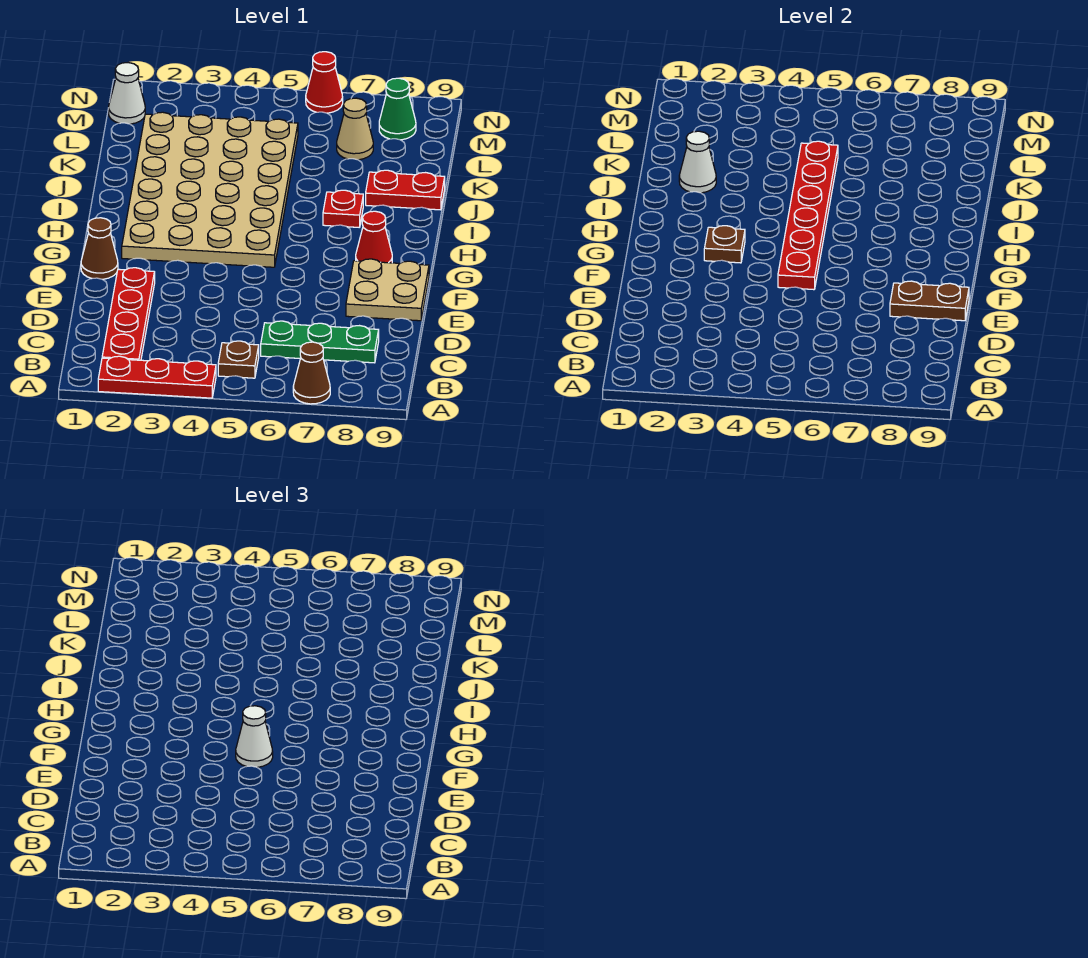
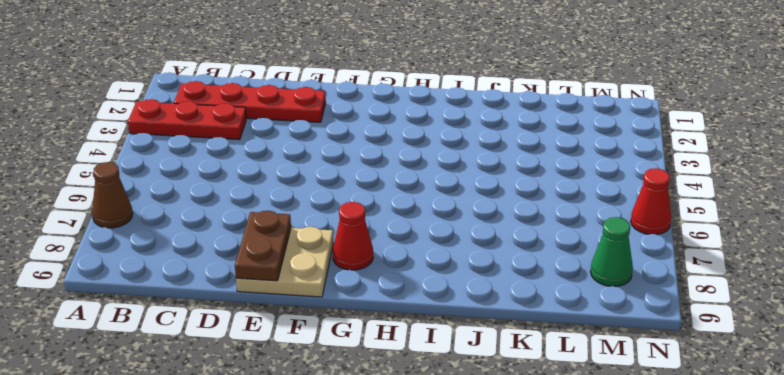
red 1x3 plate [128,99,246,140] -> red 1x3 plate turned to [98,356,216,398]
none -> brown 1x1 plate [218,341,259,378]
none -> green 1x3 plate [261,321,379,363]
none -> brown 1x1 cone [81,218,118,279]

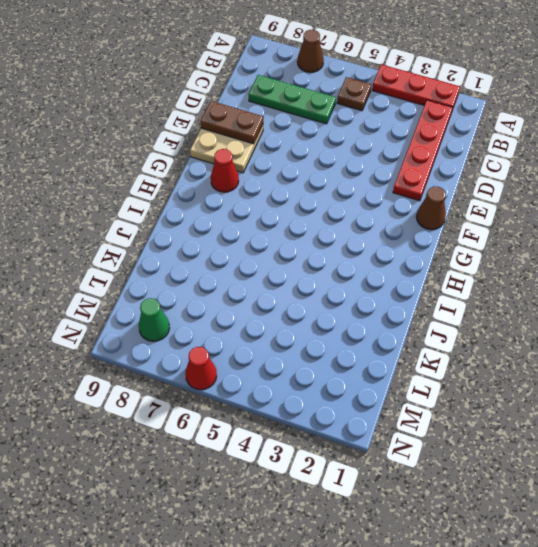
none -> tan 4x6 plate [122,112,298,267]
none -> red 1x1 plate [323,190,363,227]
none -> red 1x2 plate [366,170,445,210]

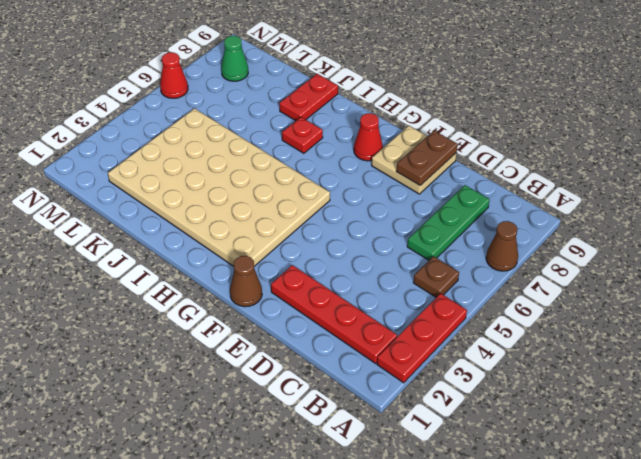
none -> tan 1x1 cone [337,98,373,160]
none -> white 1x1 cone [109,63,145,124]
none -> red 1x6 plate [778,141,838,290]

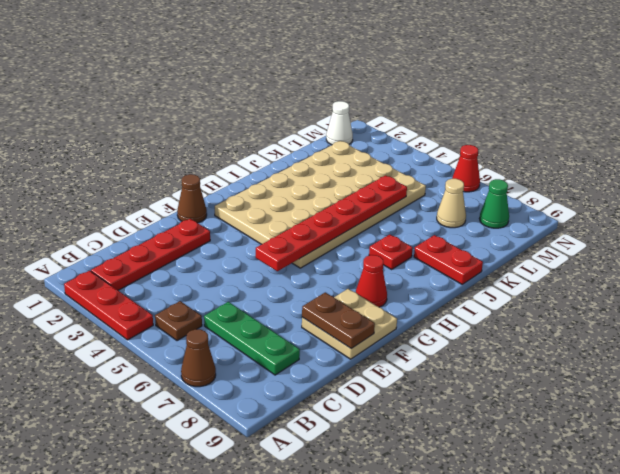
none -> brown 1x1 plate [704,226,745,263]
none -> white 1x1 cone [679,131,716,193]
none -> white 1x1 cone [236,706,273,767]

